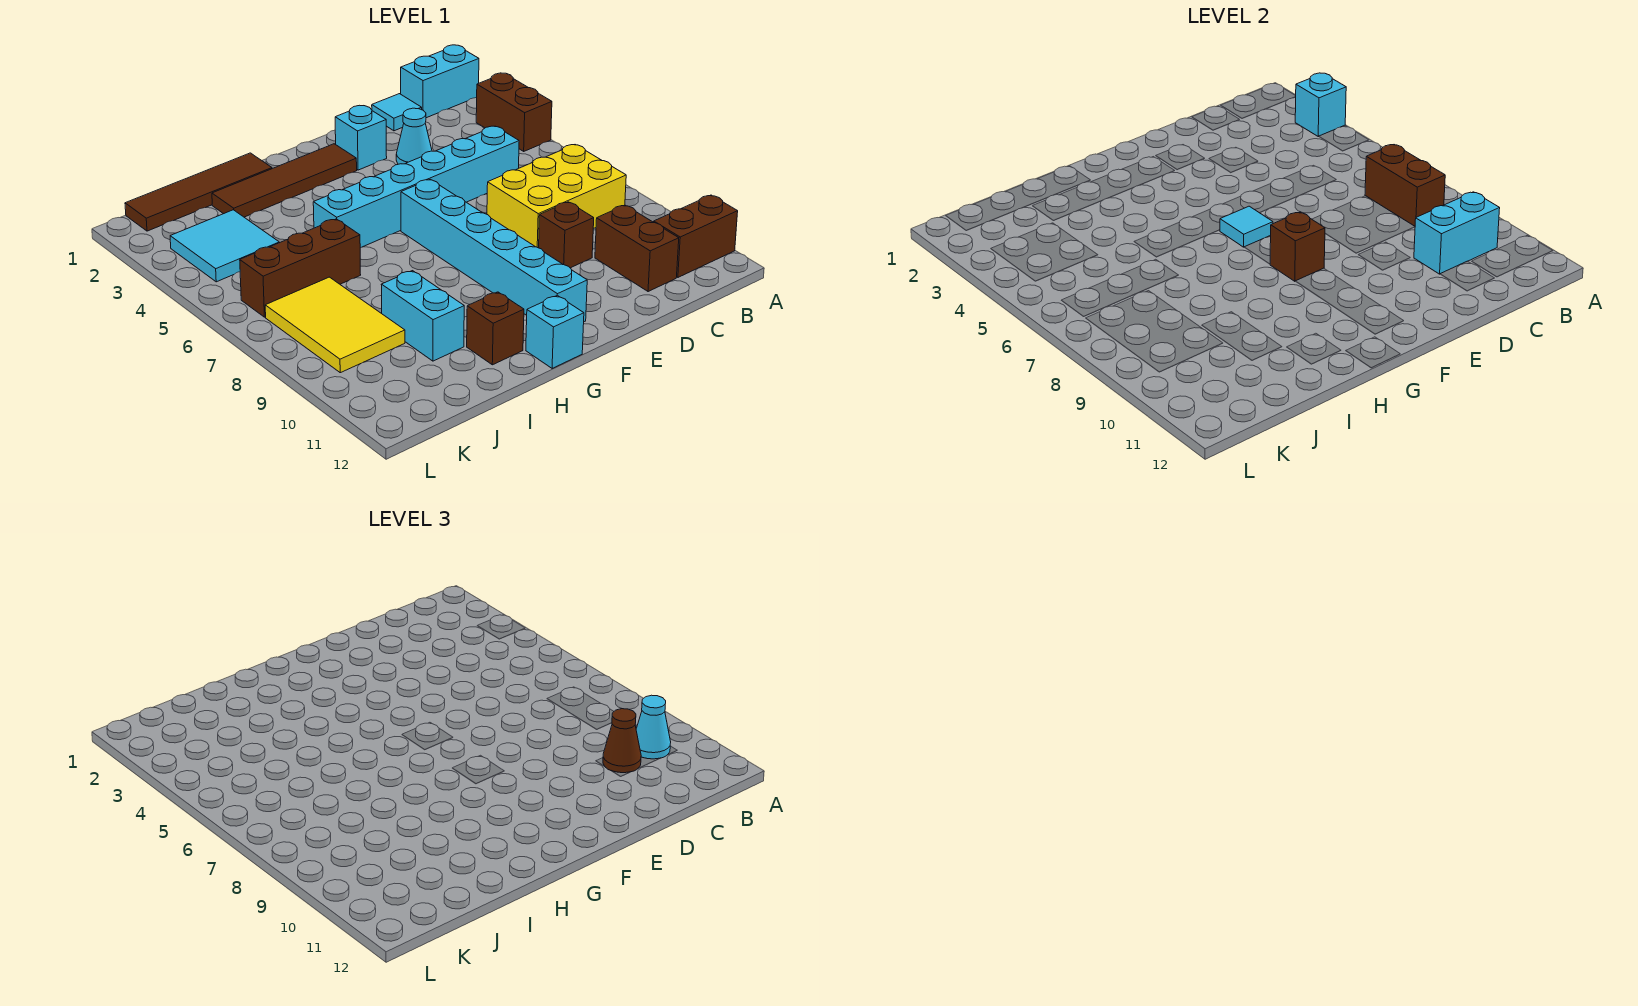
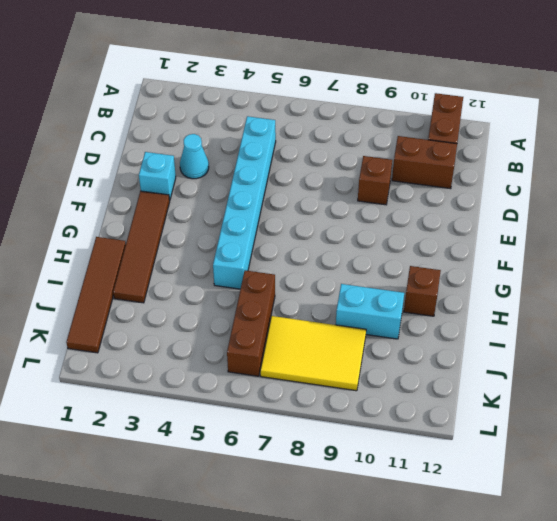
none -> cyan 1x2 brick [401,45,479,118]
none -> brown 1x2 brick [476,73,552,151]
none -> yellow 2x3 brick [487,145,626,248]

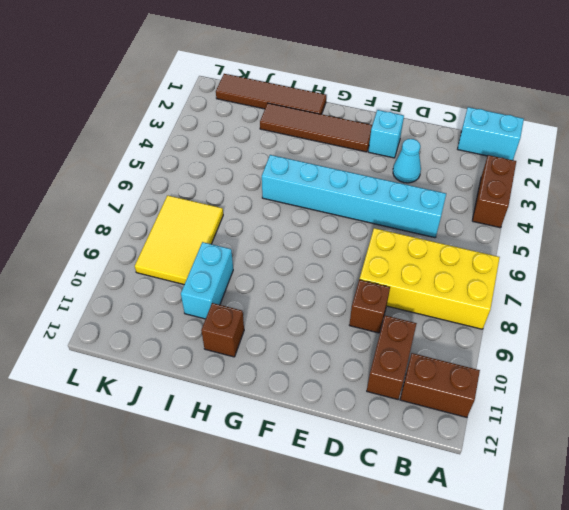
yellow 2x4 brick [359,228,500,329] -> yellow 2x3 brick [487,145,626,248]
none -> cyan 1x1 tile [372,94,422,131]
none -> cyan 1x6 brick [401,179,587,322]
none -> cyan 1x1 brick [526,295,584,368]

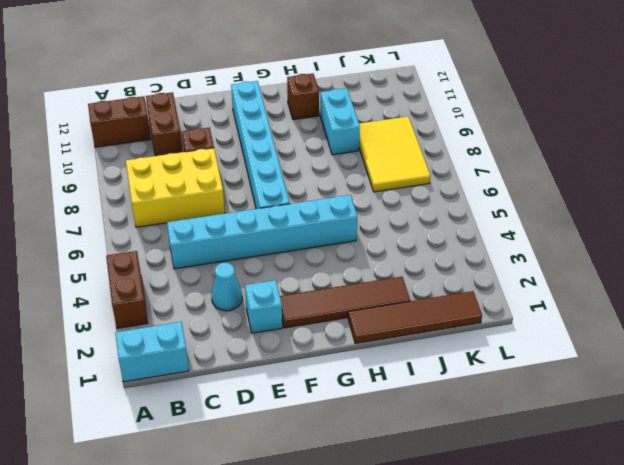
none -> cyan 1x1 tile [372,94,422,131]
none -> cyan 1x1 brick [526,295,584,368]
none -> brown 1x3 brick [240,219,361,317]

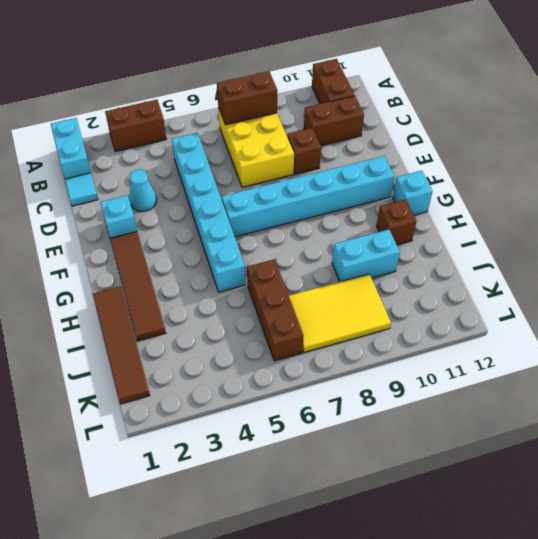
none -> cyan 2x2 tile [170,210,279,282]
none -> cyan 1x1 brick [1295,73,1346,136]
none -> cyan 1x2 brick [1414,192,1500,274]

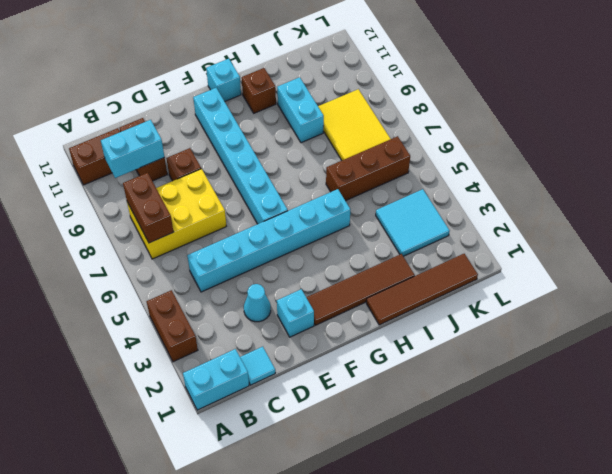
none -> cyan 1x1 brick [1295,73,1346,136]
none -> cyan 1x1 tile [1220,206,1273,247]
none -> brown 1x1 brick [1270,212,1325,281]

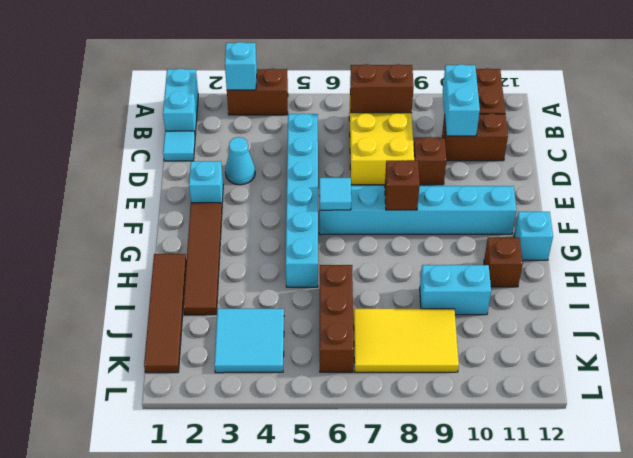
none -> cyan 1x1 cone [636,695,671,759]
none -> brown 1x1 cone [603,709,641,773]

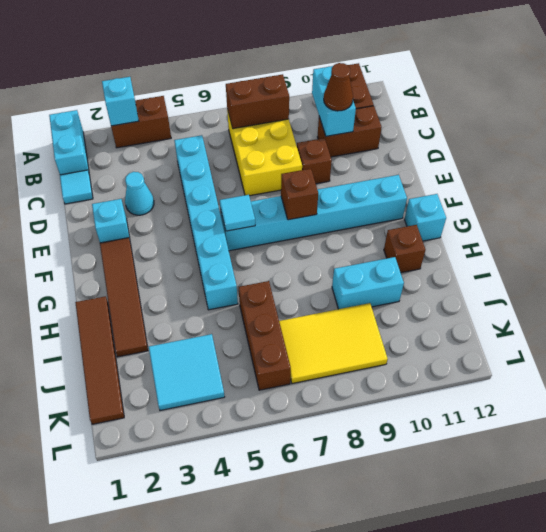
none -> cyan 1x1 cone [636,695,671,759]

